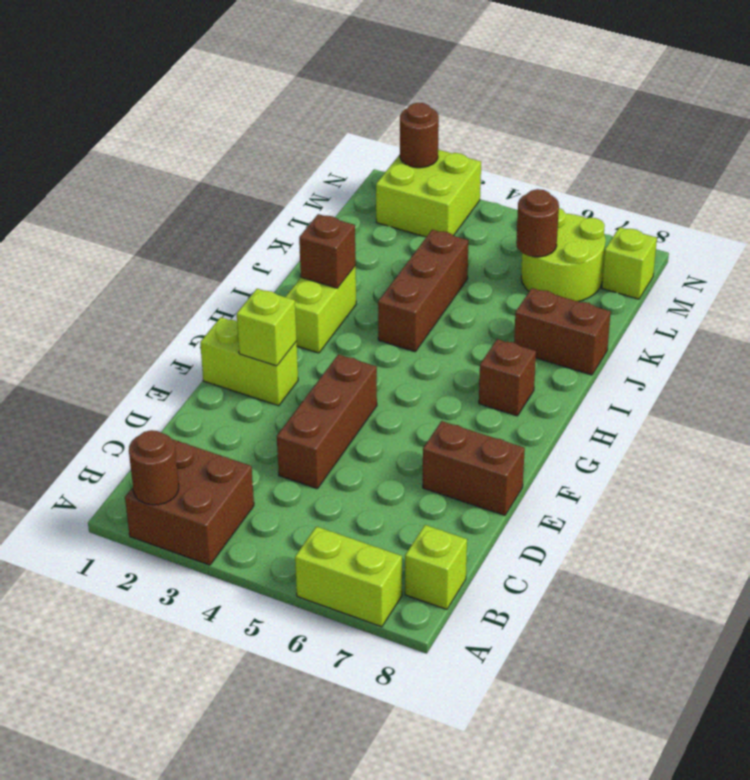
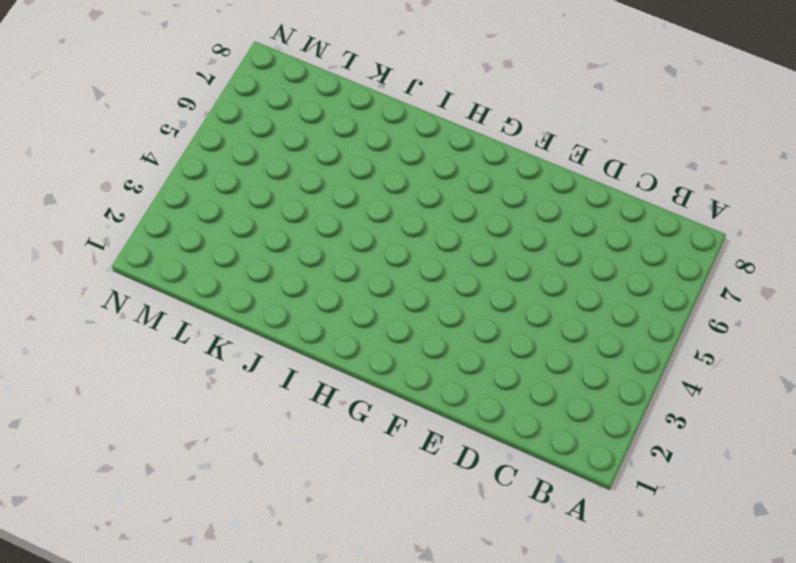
none -> brown 2x2 brick [125,439,254,565]
none -> lime 1x2 brick [295,526,402,627]
none -> lime 1x1 brick [405,525,467,609]

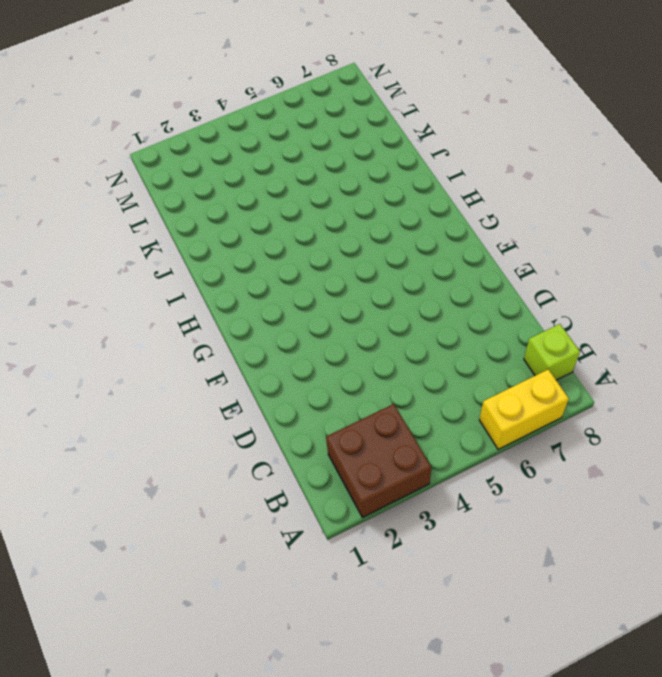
yellow 1x2 brick [479,369,569,449] -> lime 1x2 brick [295,526,402,627]
none -> brown 1x3 brick [277,354,377,489]
none -> brown 1x2 brick [423,421,525,515]
none -> lime 1x2 brick [200,317,298,406]

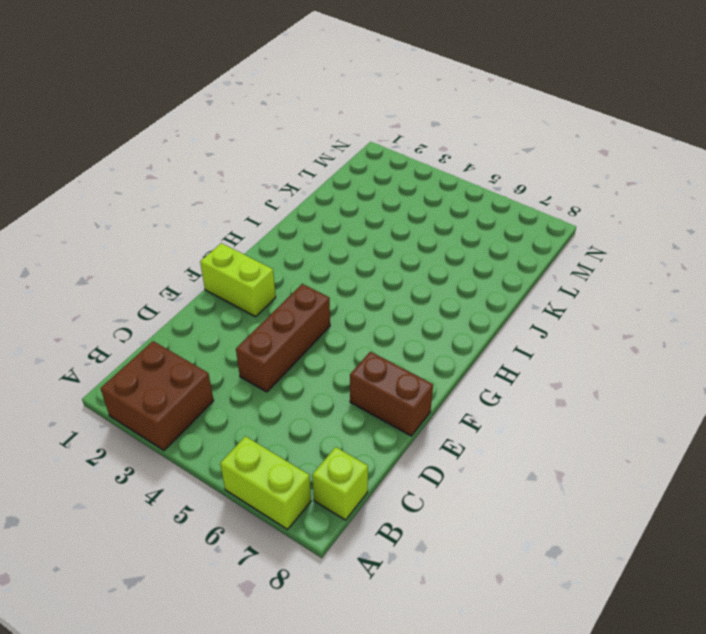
none -> lime 1x2 brick [286,266,356,353]
none -> brown 1x1 brick [479,339,536,416]
none -> brown 1x3 brick [378,230,469,352]

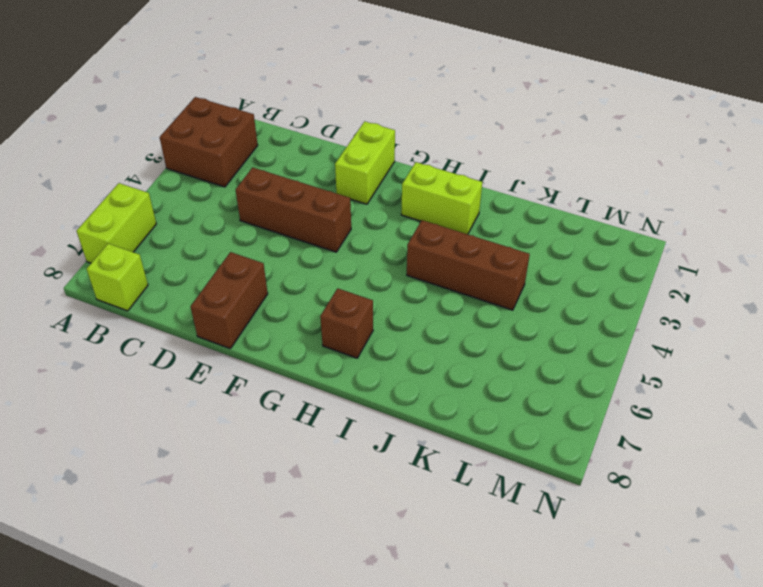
none -> brown 1x2 brick [514,288,611,375]
none -> lime 2x2 round brick [521,208,605,302]
none -> lime 2x2 brick [376,150,481,237]

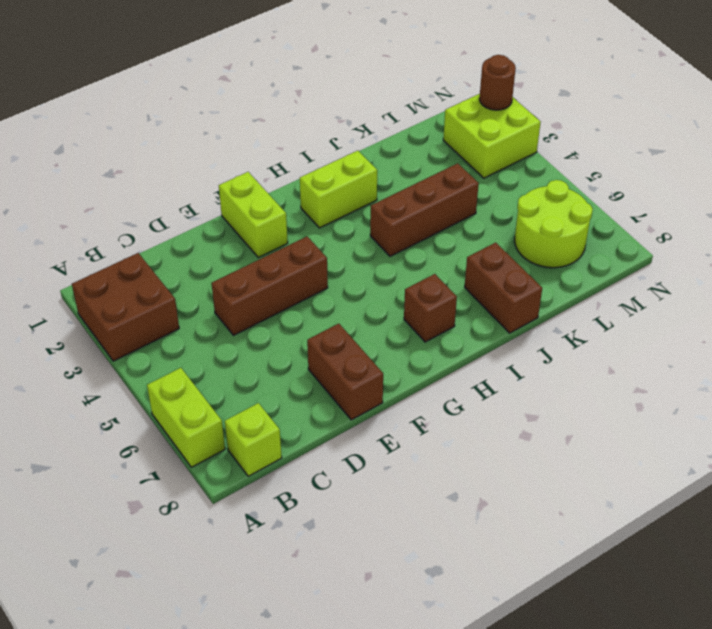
none -> lime 1x1 brick [602,227,657,299]
none -> brown 1x1 round brick [129,430,179,505]
none -> lime 1x1 brick [237,289,297,366]

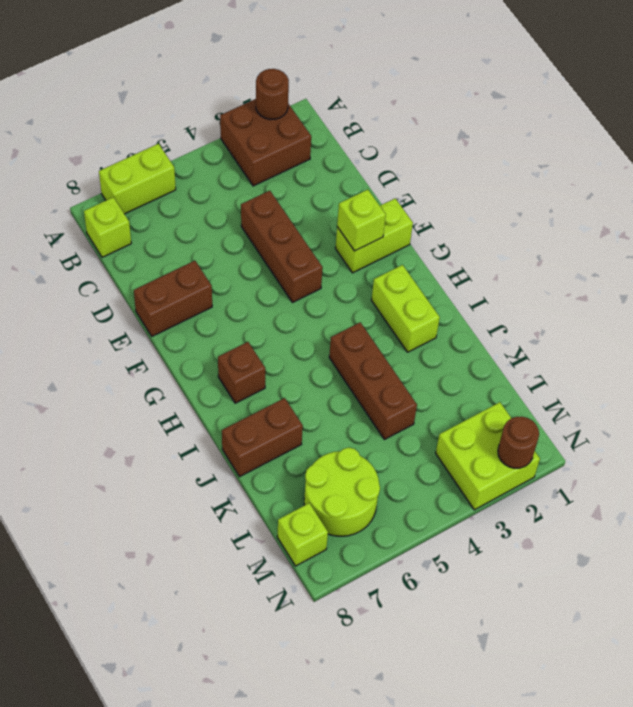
none -> brown 1x1 brick [299,214,356,288]
none -> brown 1x1 round brick [516,189,559,257]

